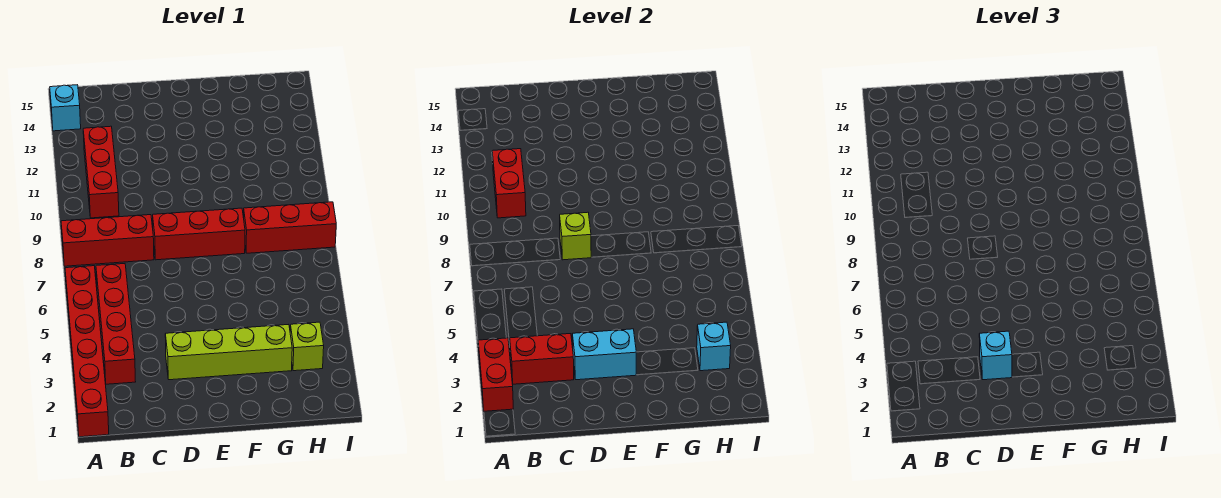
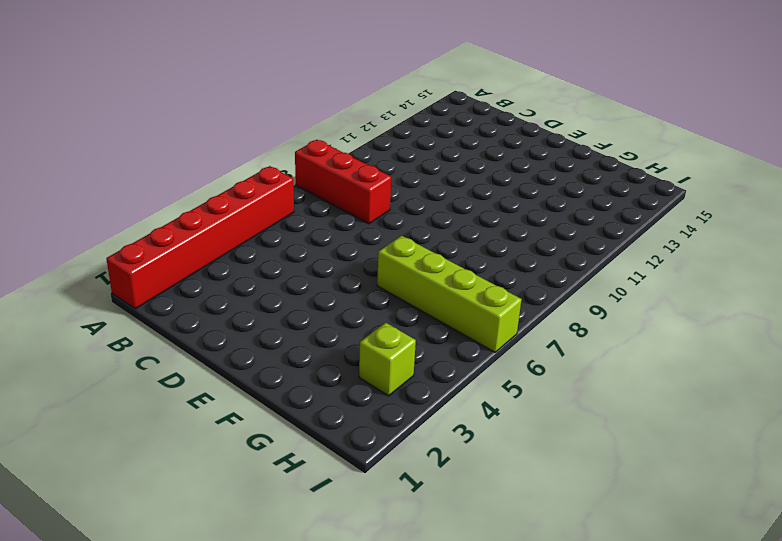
lime 1x4 brick [377,236,522,352] -> lime 1x4 brick moved to [165,324,292,380]
none -> cyan 1x1 brick [50,85,81,131]
none -> red 1x4 brick [96,264,136,384]
none -> red 1x3 brick [83,126,119,218]

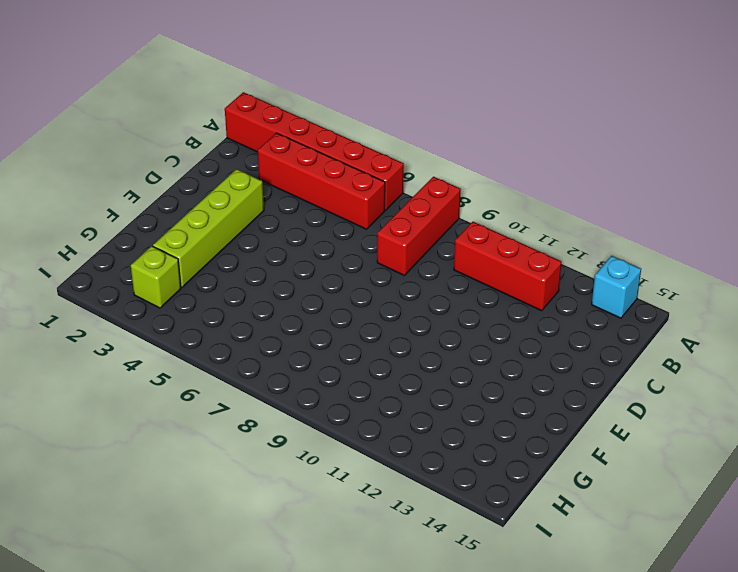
none -> red 1x3 brick [153,208,245,260]
none -> red 1x3 brick [244,202,336,253]
none -> red 1x2 brick [478,338,513,411]

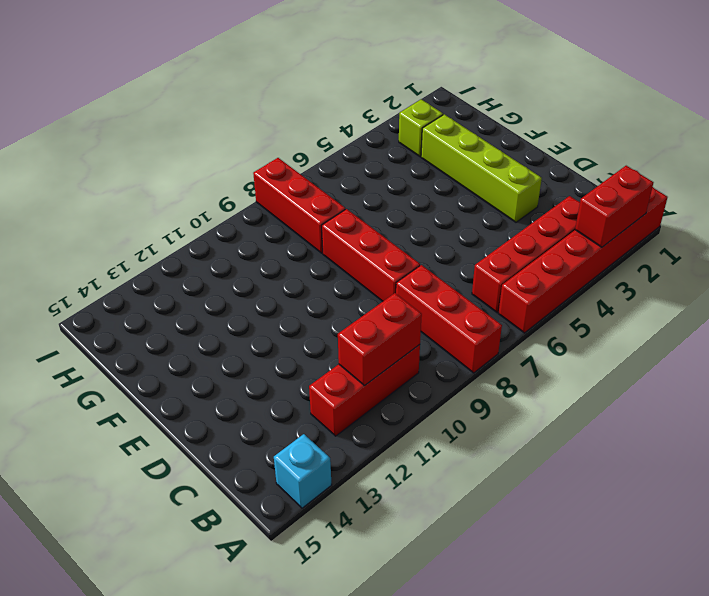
none -> red 1x2 brick [510,334,574,384]
none -> cyan 1x2 brick [572,329,636,380]
none -> lime 1x1 brick [560,212,591,260]

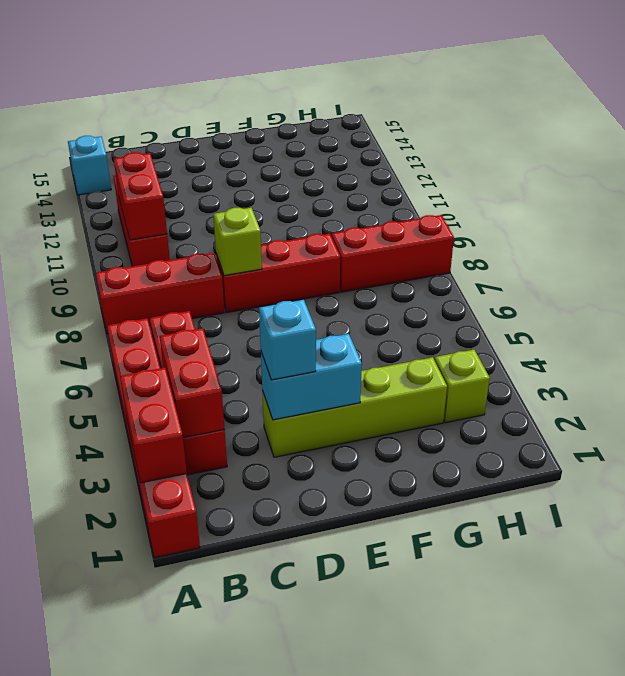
red 1x2 brick [160,328,225,437] -> red 1x2 brick turned to [510,334,574,384]
none -> cyan 1x1 brick [697,322,731,371]

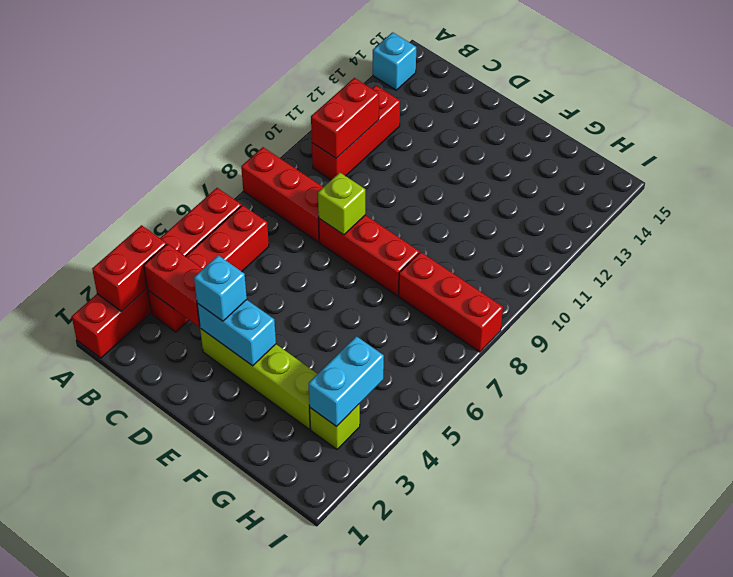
cyan 1x2 brick [309,336,384,427] -> cyan 1x1 brick [697,322,731,371]

